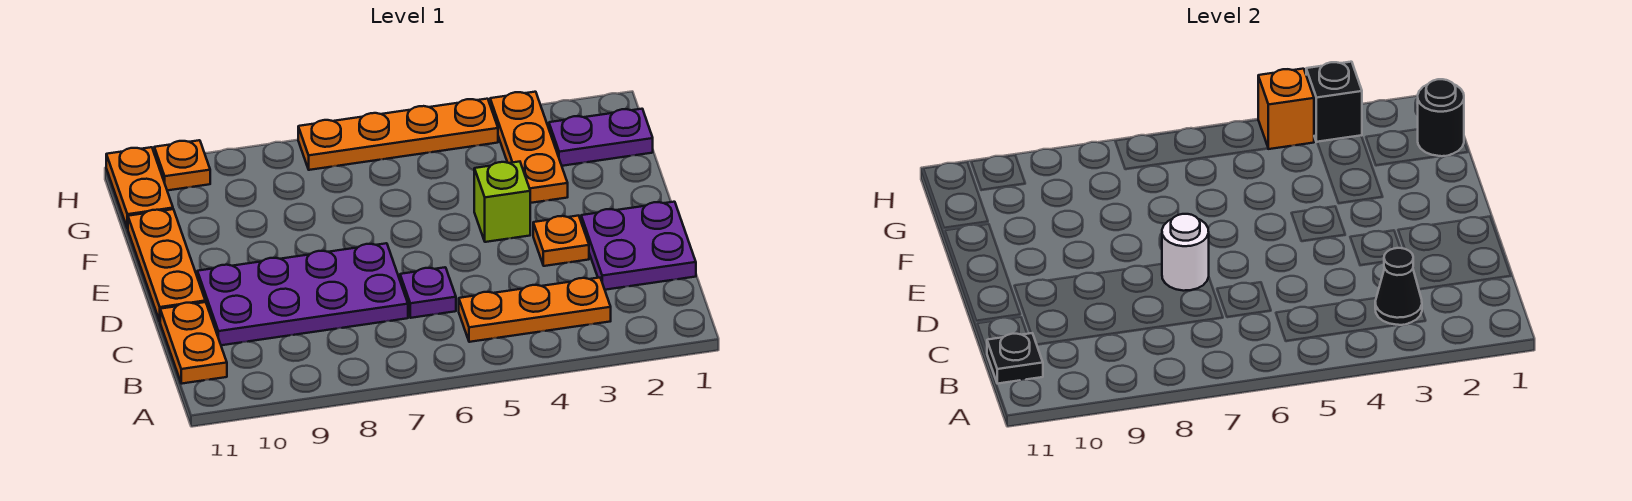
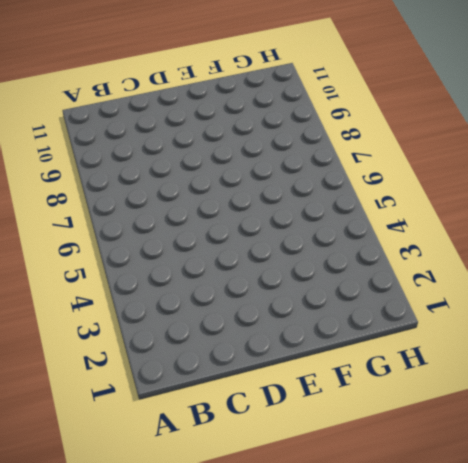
none -> orange 1x3 plate [459,278,611,342]
none -> orange 1x2 plate [160,302,227,384]
none -> purple 2x2 plate [581,202,696,290]

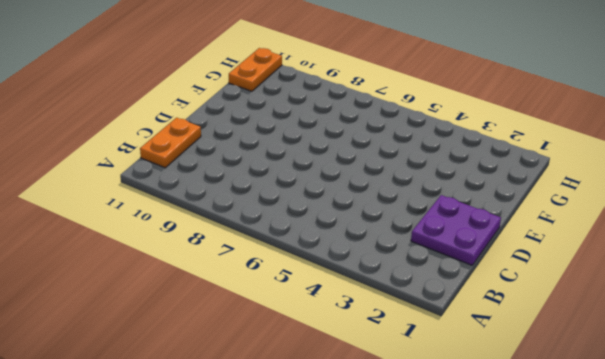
none -> orange 1x3 plate [459,278,611,342]
none -> purple 1x1 plate [400,267,456,318]
none -> purple 2x4 plate [197,243,408,345]

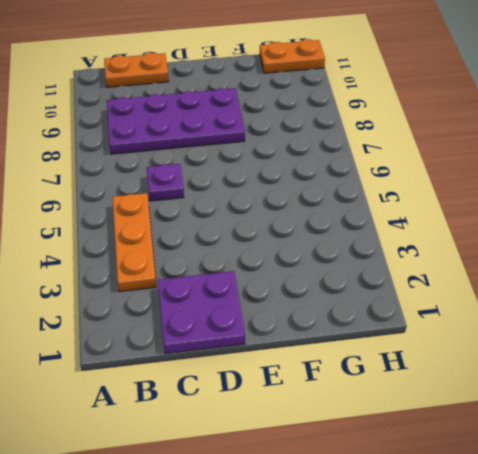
purple 2x4 plate [107,88,245,154] -> purple 2x4 plate turned to [197,243,408,345]
none -> orange 1x1 plate [533,216,589,266]
none -> orange 1x3 plate [128,209,205,321]
none -> lime 1x1 brick [474,162,530,242]

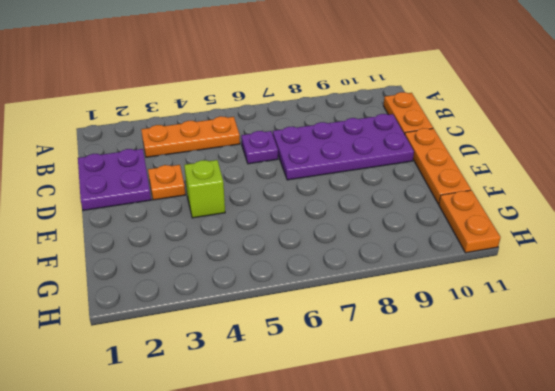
none -> orange 1x3 plate [490,92,568,203]
none -> purple 1x2 plate [549,109,653,166]
none -> orange 1x4 plate [298,99,498,170]

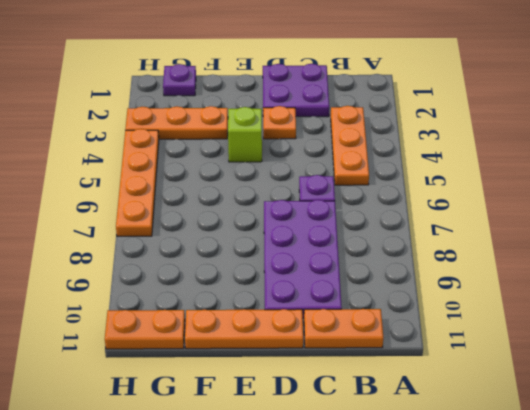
purple 1x1 plate [163,64,196,96] -> purple 1x2 plate [549,109,653,166]
none -> orange 1x1 plate [154,140,210,190]
none -> black 1x1 cone [1375,248,1422,325]
none -> black 1x1 plate [987,333,1043,384]

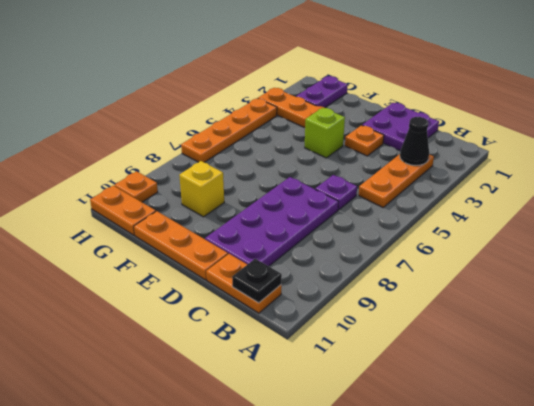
yellow 1x1 brick [179,161,224,217] -> none
none -> white 1x1 round brick [1162,214,1209,291]
none -> black 1x1 round brick [1418,79,1464,156]
none -> black 1x1 brick [1306,62,1362,142]

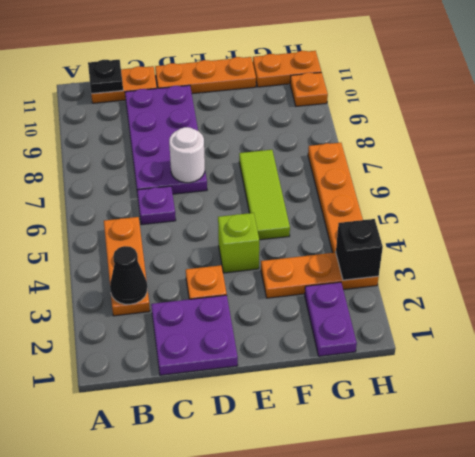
lime 1x3 tile [239,150,290,240] -> none
none -> black 1x1 round brick [1418,79,1464,156]
none -> orange 1x1 brick [1258,69,1314,149]

